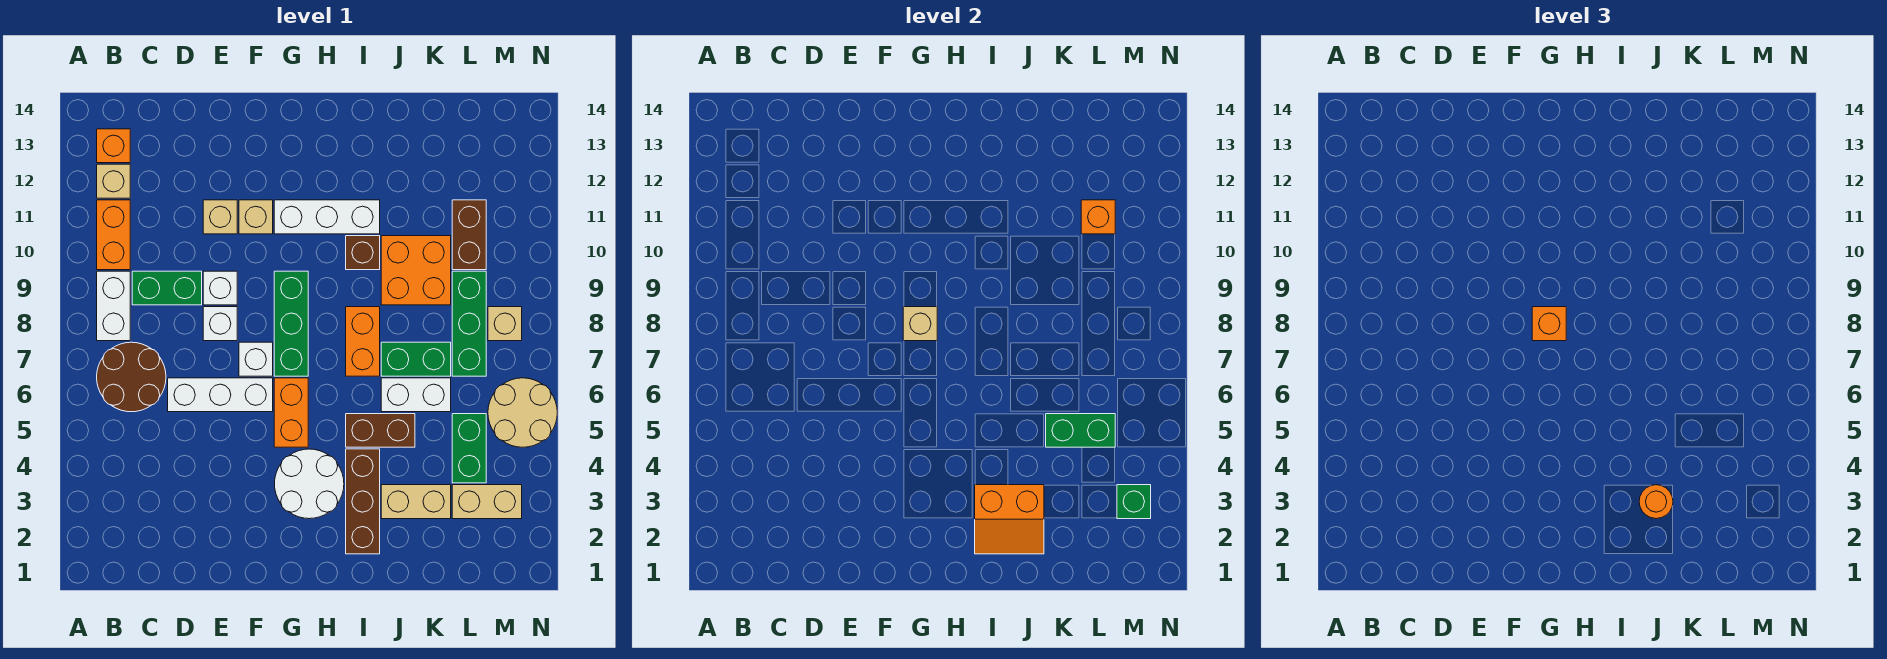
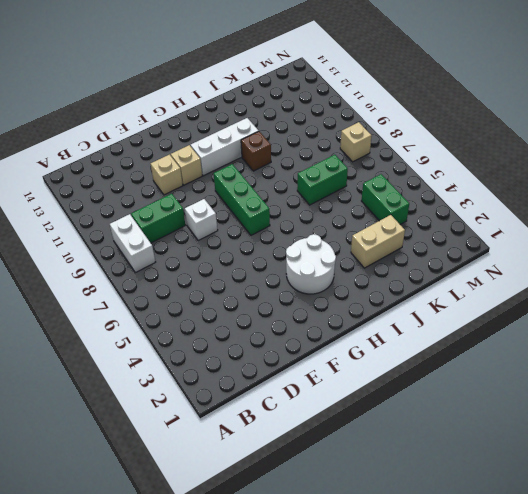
none -> brown 2x2 round brick [97,342,166,412]
none -> orange 1x2 brick [97,200,130,270]
none -> tan 1x1 brick [97,164,130,198]
none -> orange 1x1 brick [97,129,130,163]

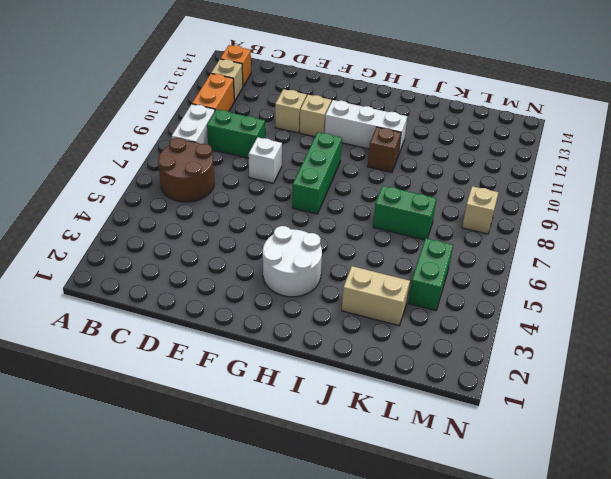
none -> white 1x3 brick [168,378,273,412]
none -> white 1x1 brick [203,271,237,305]
none -> white 1x1 brick [239,342,273,376]
none -> orange 1x2 brick [274,378,308,447]

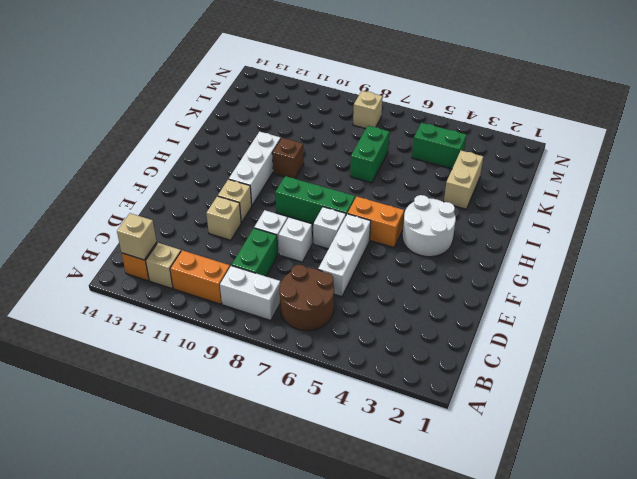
tan 1x1 brick [117,213,157,260] -> tan 1x1 brick moved to [903,307,937,341]
none -> brown 1x3 brick [346,449,380,554]
none -> brown 1x2 brick [346,414,415,447]
none -> orange 1x2 brick [346,307,380,376]
none -> white 1x2 brick [381,378,451,412]

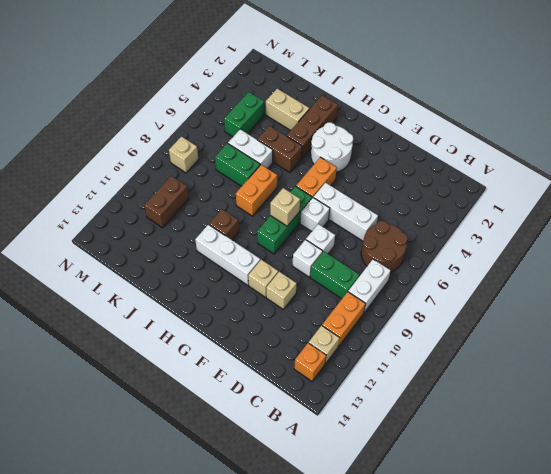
none -> orange 2x2 brick [381,236,451,305]
none -> tan 1x2 brick [452,485,522,519]
none -> green 1x3 brick [452,271,486,376]
none -> tan 2x2 round brick [488,378,557,447]

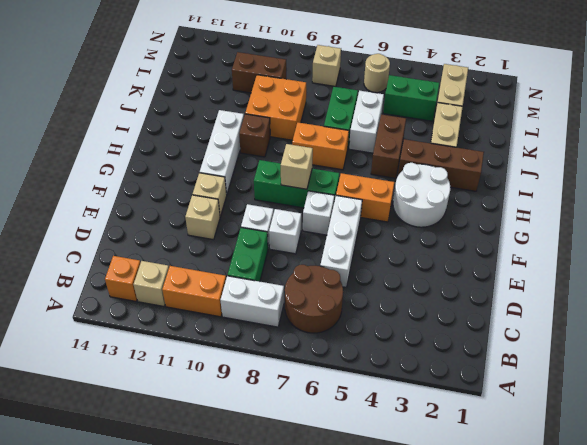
tan 1x1 round brick [364,54,390,93] -> tan 2x2 round brick [488,378,557,447]
none -> green 1x3 brick [452,271,486,376]
none -> orange 2x2 slope [975,485,1044,554]
none -> green 1x2 brick [1046,414,1115,447]
none -> orange 1x1 brick [1081,200,1115,234]

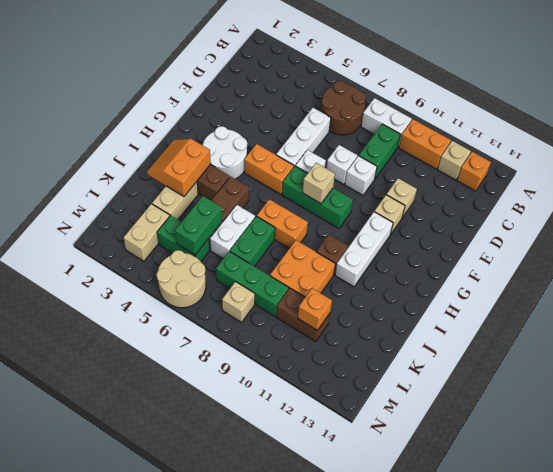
none -> green 1x1 brick [1117,485,1151,519]
none -> orange 1x1 brick [1532,307,1566,341]
none -> orange 1x1 round brick [1639,485,1673,519]

